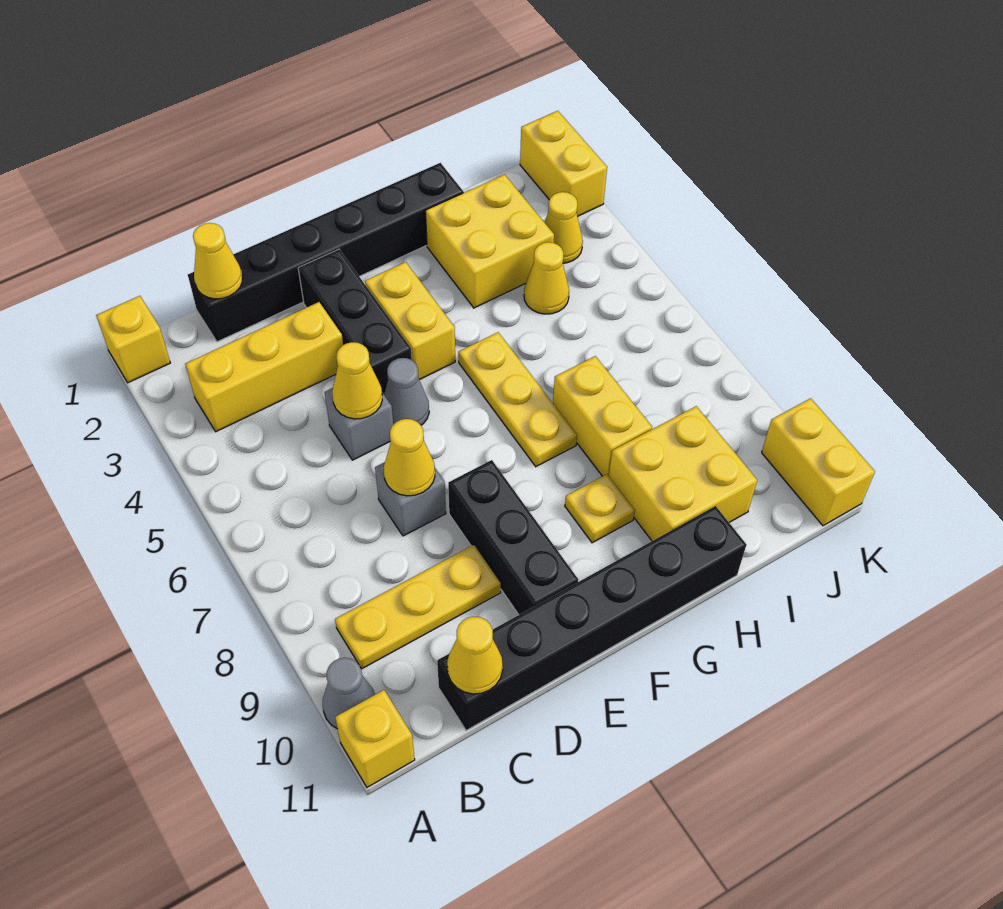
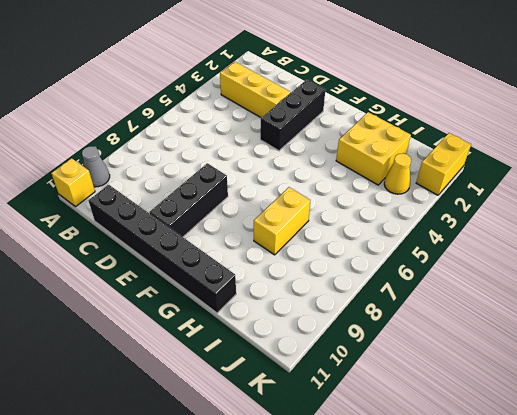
none -> yellow 1x1 brick [96,296,170,383]
none -> yellow 1x3 plate [335,545,501,669]
none -> black 1x6 brick [188,163,463,342]

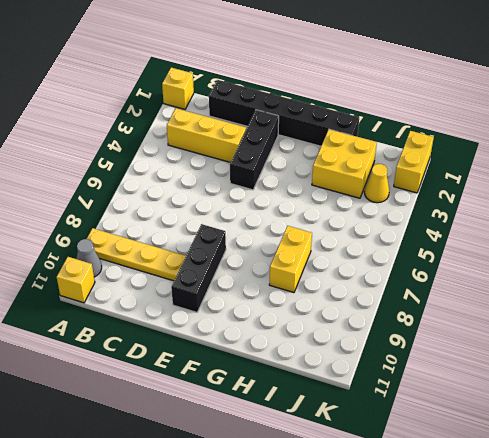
yellow 1x4 plate [87,228,186,281] -> yellow 1x3 plate [335,545,501,669]
none -> black 1x6 brick [437,506,746,731]
none -> grey 1x1 brick [324,388,393,460]
none -> grey 1x1 brick [375,462,446,536]

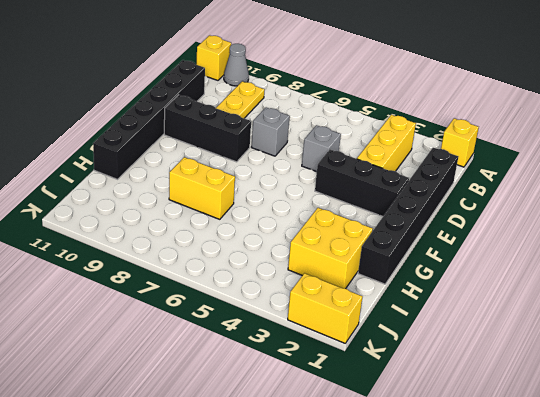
none -> grey 1x1 cone [384,358,429,425]
none -> yellow 1x2 brick [365,262,455,380]
none -> yellow 1x3 plate [458,332,577,467]

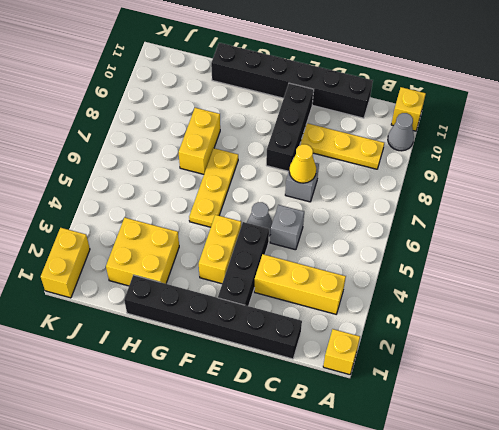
none -> yellow 1x1 plate [565,474,635,543]
none -> yellow 2x2 brick [609,406,757,541]
none -> yellow 1x1 cone [524,242,569,314]

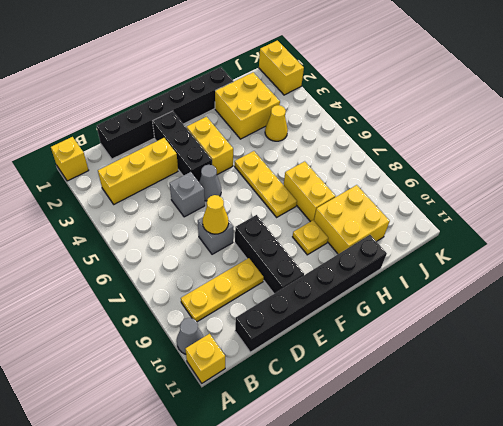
none -> yellow 1x1 cone [544,192,583,263]
none -> yellow 1x2 brick [762,398,875,526]
none -> yellow 1x1 cone [193,223,242,299]

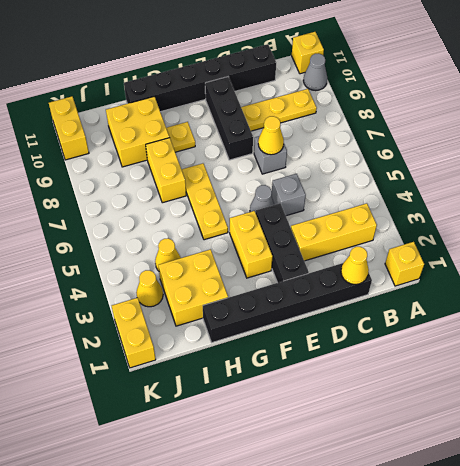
none -> yellow 1x1 cone [447,617,503,694]
none -> yellow 1x1 cone [332,342,382,419]

